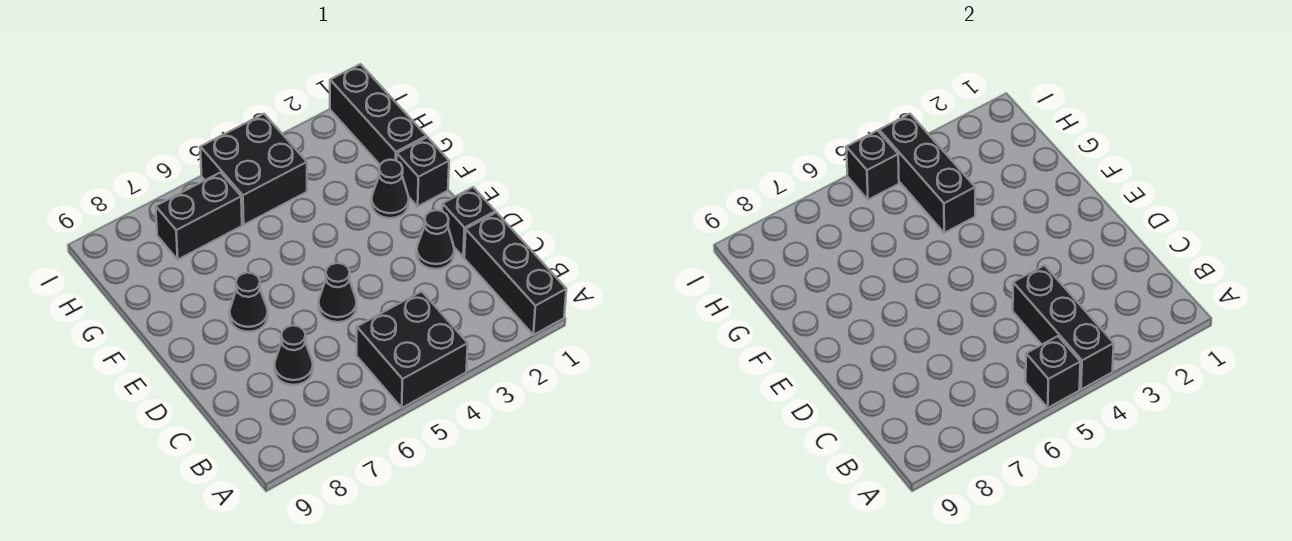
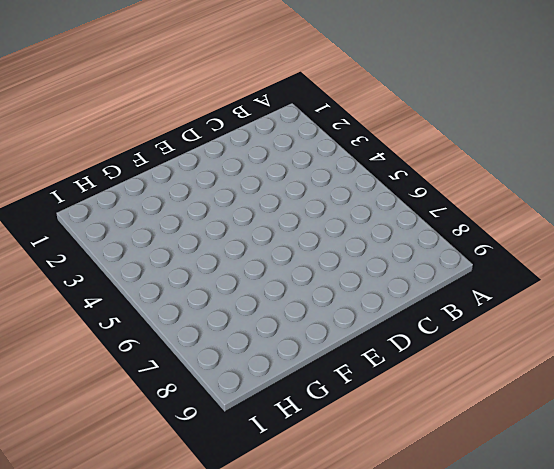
none -> black 1x3 brick [464,213,566,335]
none -> black 2x2 brick [357,291,468,408]
none -> black 1x1 cone [274,325,313,385]

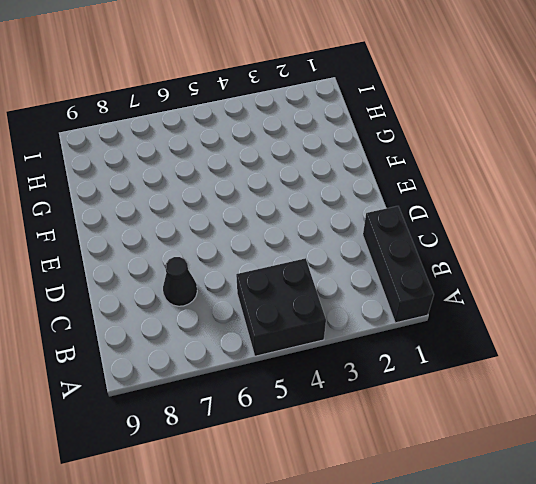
none -> black 1x1 brick [442,187,495,257]
none -> black 1x1 cone [417,210,454,269]
none -> black 1x1 cone [319,263,357,322]

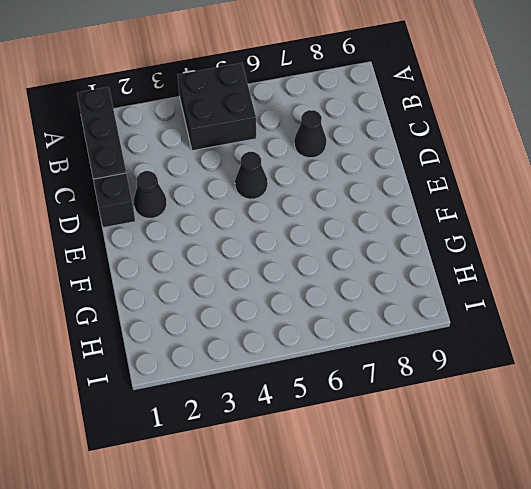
none -> black 1x1 cone [230,273,268,332]
none -> black 1x1 brick [397,137,449,206]
none -> black 1x1 cone [371,160,409,218]

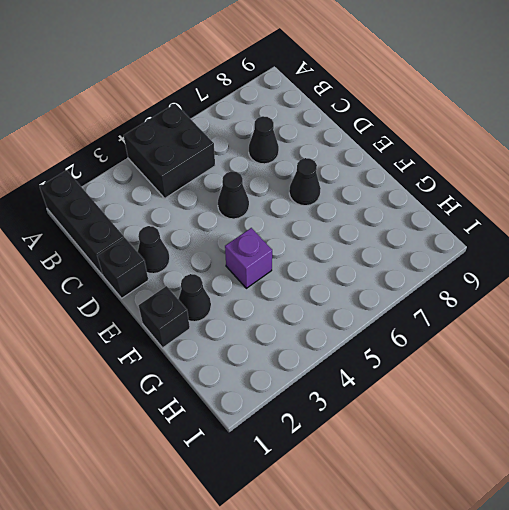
purple 1x1 brick [225,228,272,288] -> none
none -> black 1x3 brick [330,64,426,164]
none -> black 2x2 brick [200,114,307,225]
none -> black 1x2 brick [156,172,242,259]

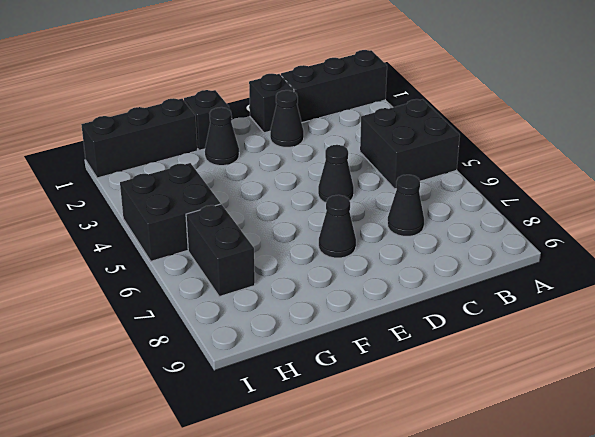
none -> black 1x3 brick [1013,265,1114,389]
none -> black 1x1 brick [1026,336,1080,408]
none -> black 1x3 brick [879,114,975,233]

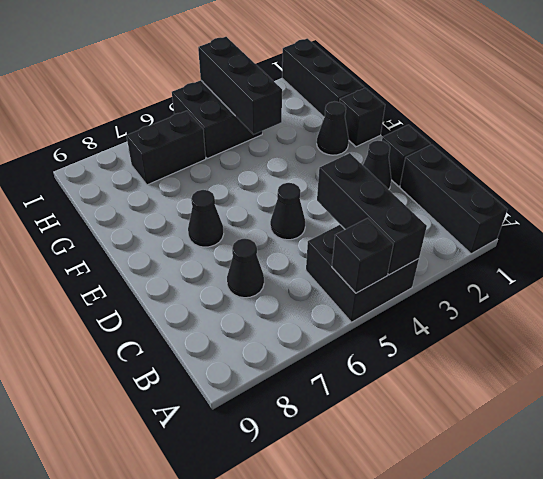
none -> black 1x1 brick [846,131,899,200]

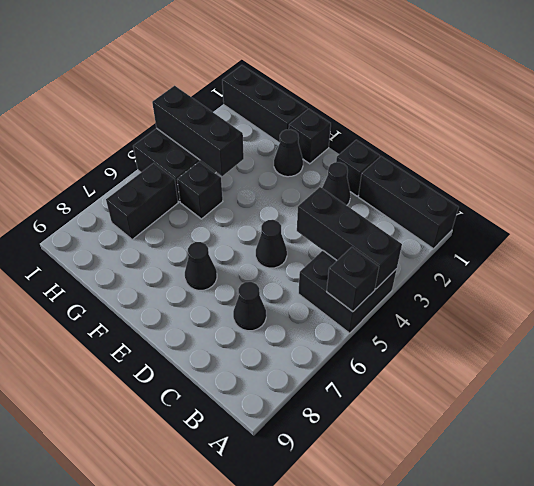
black 1x1 brick [177,162,223,219] -> black 1x1 brick moved to [846,131,899,200]

